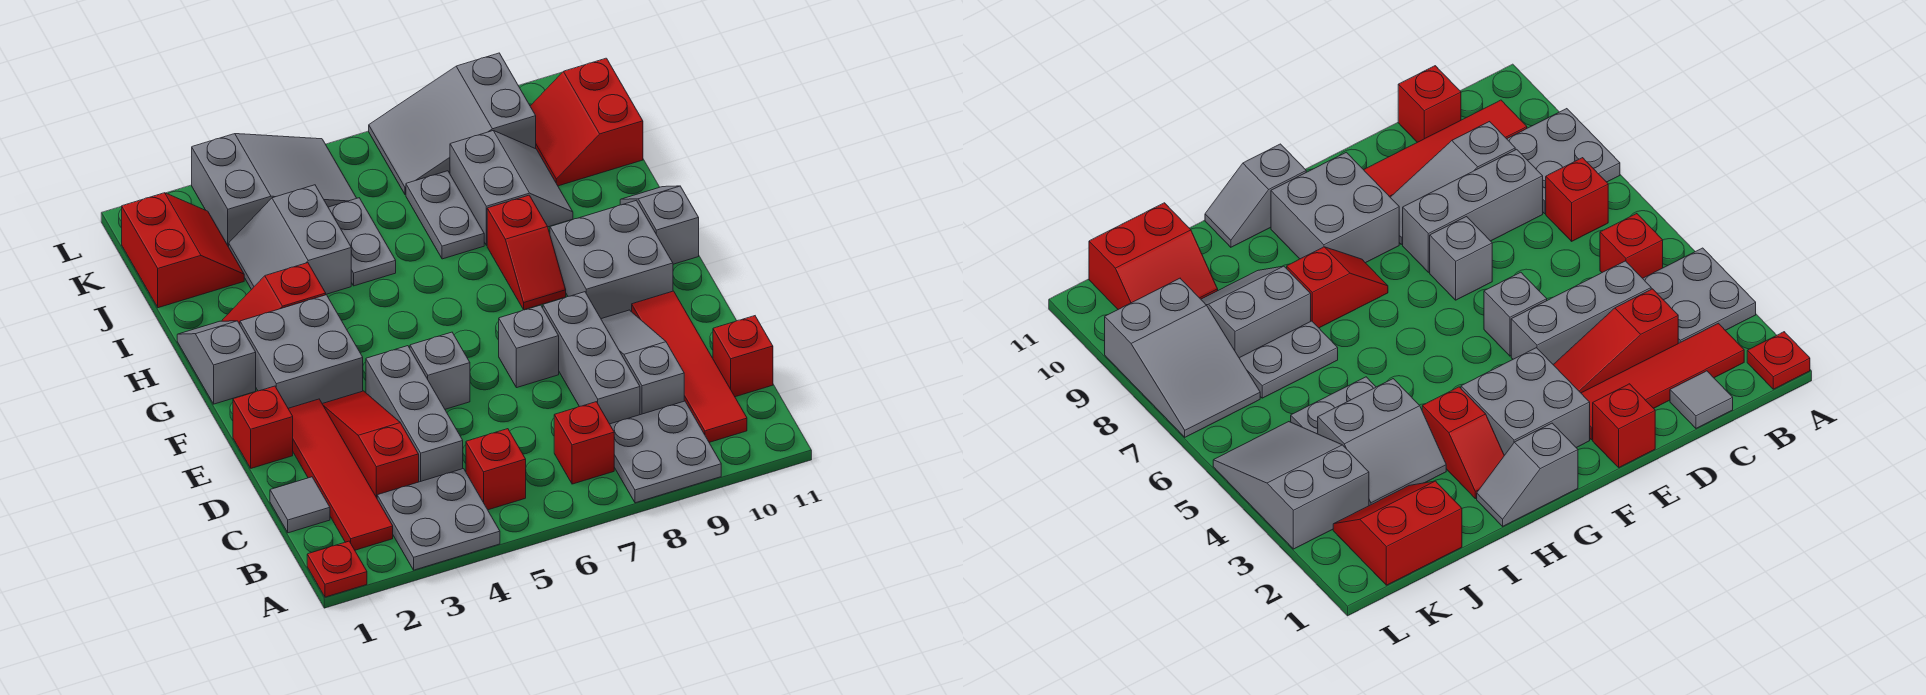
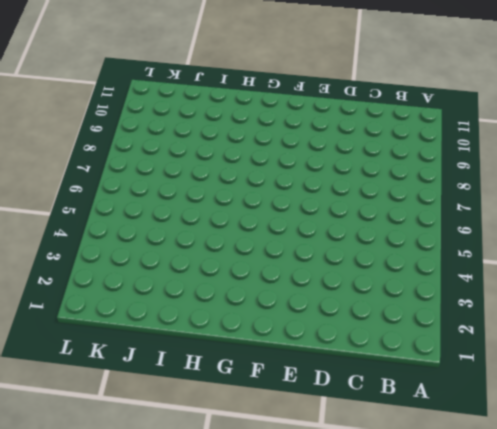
none -> red 1x1 plate [307,541,367,597]
none -> grey 2x2 plate [377,469,500,570]
none -> grey 2x2 plate [610,401,721,503]
none -> red 1x4 tile [288,399,393,550]

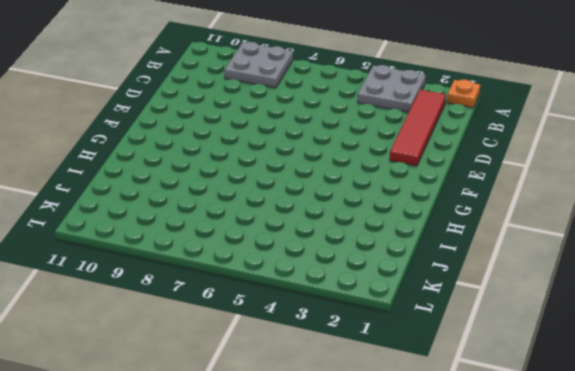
orange 1x1 plate [447,80,480,108] -> red 1x1 plate [307,541,367,597]
none -> red 1x1 brick [466,429,526,510]
none -> red 1x1 brick [554,402,614,484]
none -> red 1x4 tile [632,291,747,442]
none -> grey 1x1 tile [270,477,330,533]

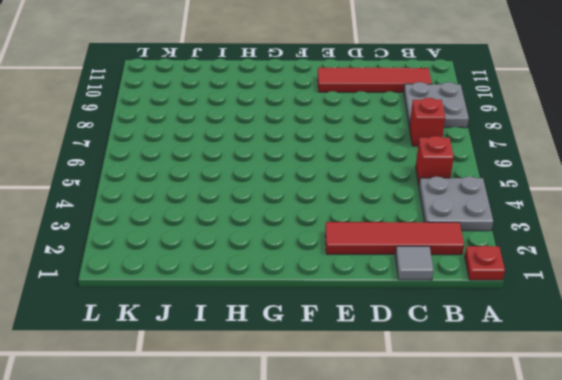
none -> red 1x3 slope [323,391,419,498]
none -> grey 1x3 brick [366,346,463,482]
none -> grey 1x3 brick [543,292,640,424]
none -> grey 1x3 slope [601,310,684,415]

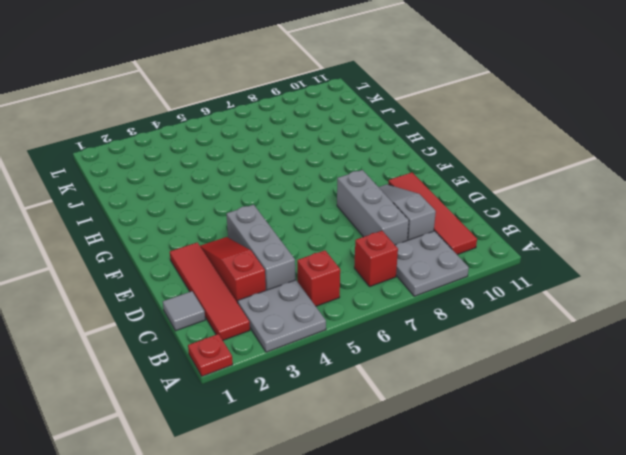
none -> red 1x1 brick [713,316,773,397]
none -> red 1x1 brick [233,386,293,468]
none -> grey 1x1 brick [410,332,470,409]
none -> grey 1x1 brick [499,305,559,388]

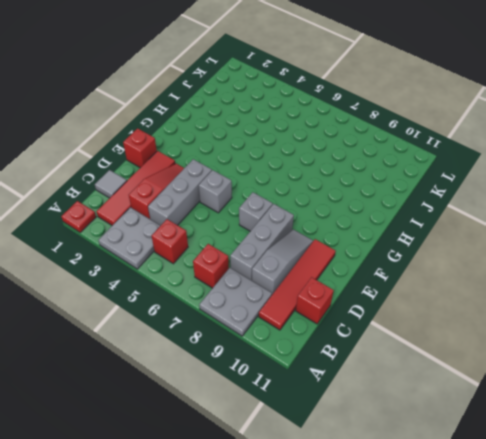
none -> grey 2x2 brick [240,295,363,408]
none -> grey 2x2 brick [550,200,673,319]
none -> grey 1x2 slope [177,321,256,404]
none -> red 1x2 slope [487,195,566,310]

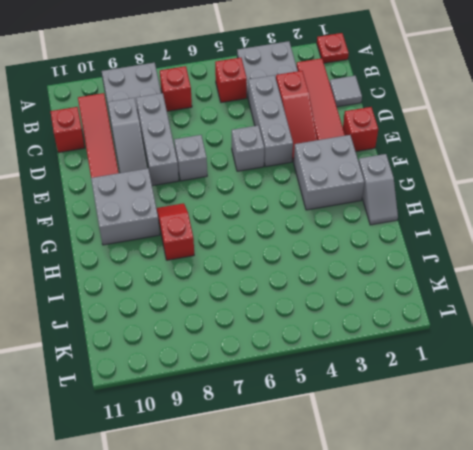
none -> grey 1x2 slope [620,186,699,264]
none -> red 1x2 slope [222,263,326,324]
none -> grey 2x2 slope [229,185,351,294]
none -> grey 1x2 plate [328,198,396,286]

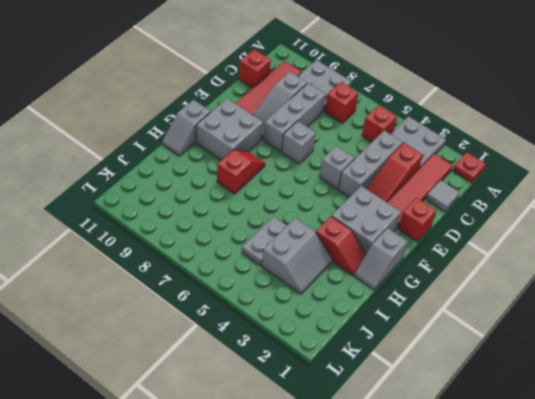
none -> grey 1x2 plate [406,171,484,259]
none -> grey 2x2 slope [450,131,573,245]
none -> red 2x2 slope [122,193,244,308]
none -> red 2x2 slope [530,58,643,186]

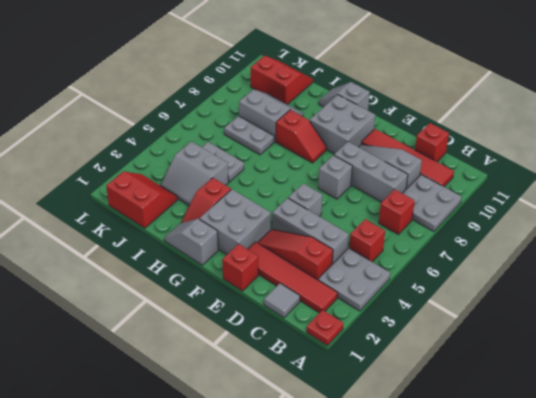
red 2x2 slope [251,55,313,105] -> red 2x2 slope turned to [530,58,643,186]
none -> grey 2x3 slope [192,134,357,247]
none -> grey 2x3 slope [369,53,536,195]

